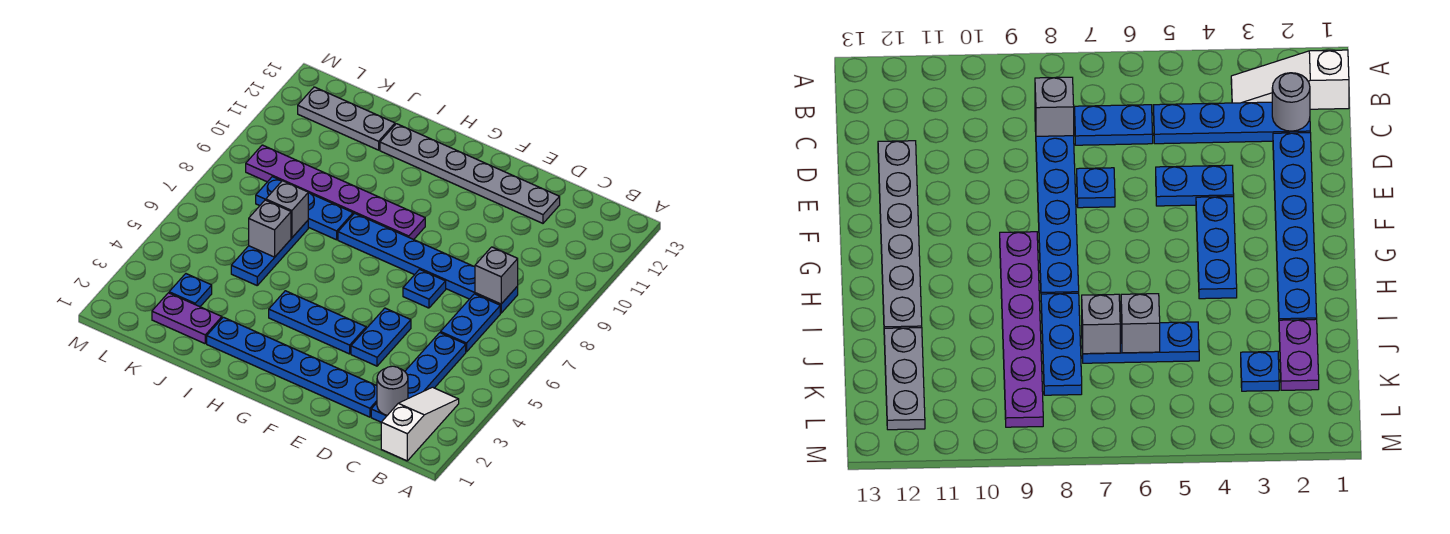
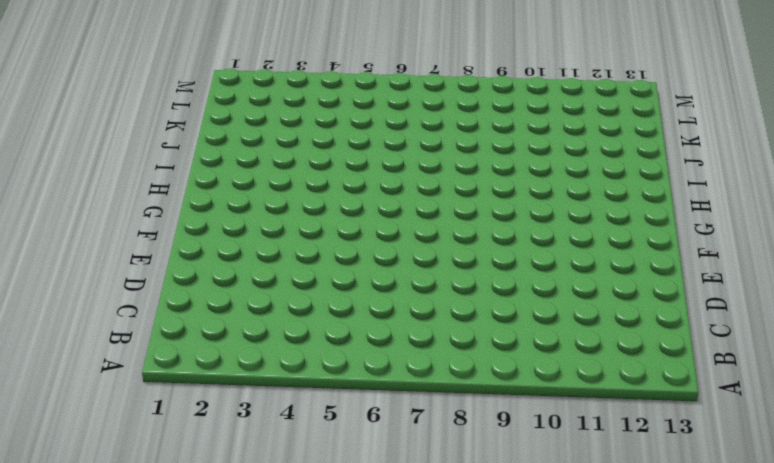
none -> white 1x3 slope [381,387,459,461]
none -> blue 1x4 plate [371,333,466,422]
none -> blue 1x2 plate [440,294,500,352]

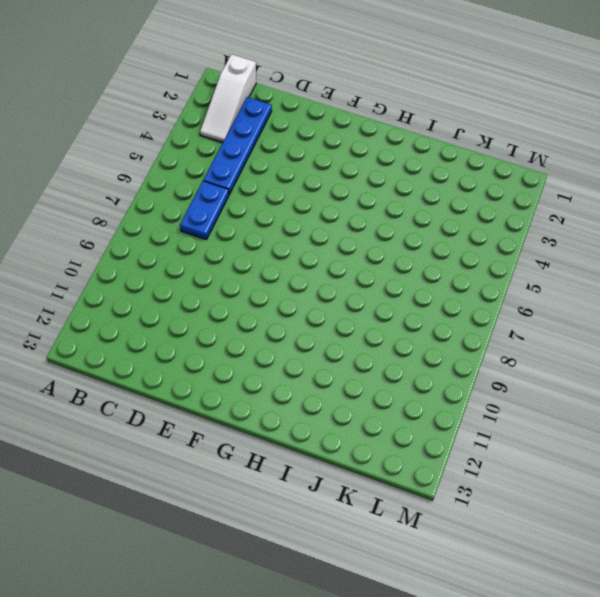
none -> blue 1x6 plate [338,213,518,313]
none -> blue 1x6 plate [207,317,377,417]
none -> grey 1x6 plate [380,124,560,223]

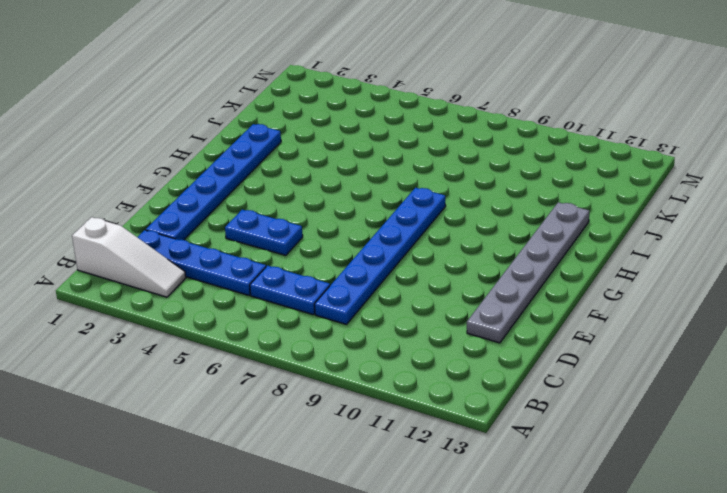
none -> blue 1x1 plate [403,269,446,308]
none -> blue 1x3 plate [269,291,366,354]
none -> purple 1x6 plate [246,145,425,240]

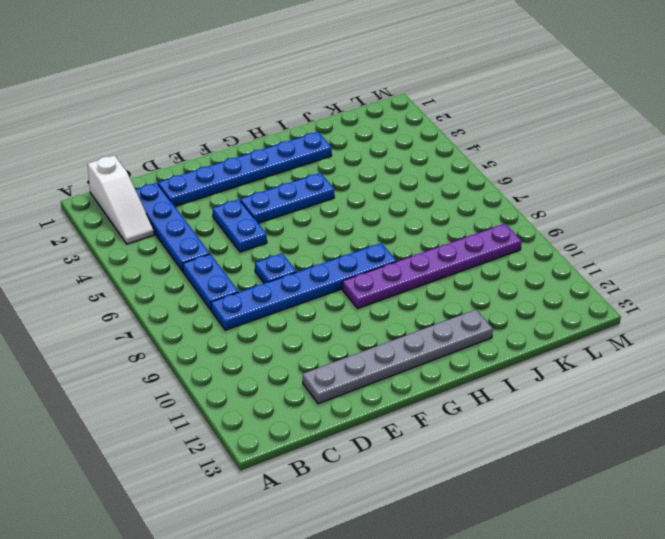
none -> blue 1x3 plate [256,177,353,240]
none -> purple 1x2 plate [152,293,222,344]
none -> blue 1x3 plate [231,221,308,285]

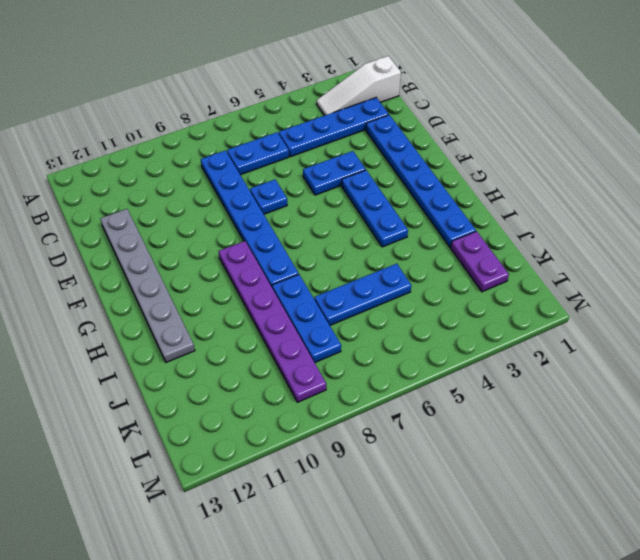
none -> grey 1x3 plate [298,87,395,150]
none -> blue 1x1 plate [169,274,212,307]
none -> grey 1x1 round brick [377,366,408,415]

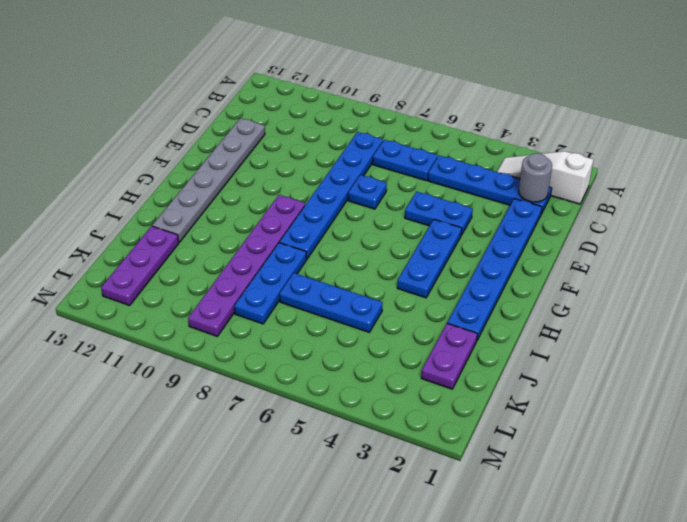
purple 1x3 plate [101,226,179,305] -> grey 1x3 plate [298,87,395,150]
none -> blue 1x1 plate [169,274,212,307]
none -> grey 1x1 brick [475,247,518,304]
none -> grey 1x1 brick [249,200,291,257]

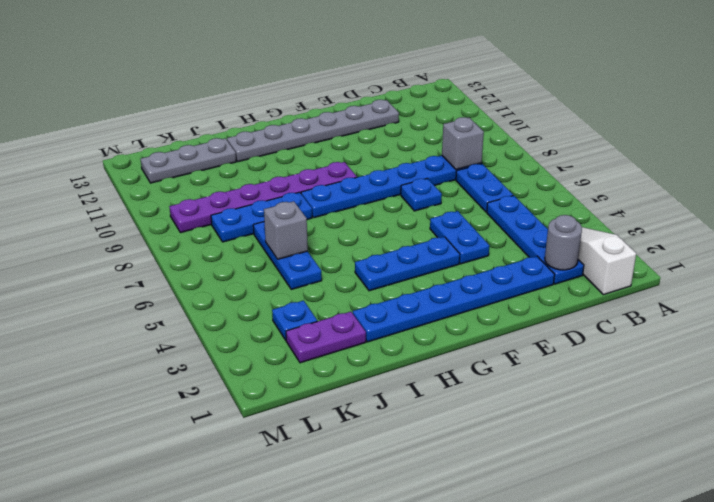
none -> grey 1x1 brick [266,181,308,238]

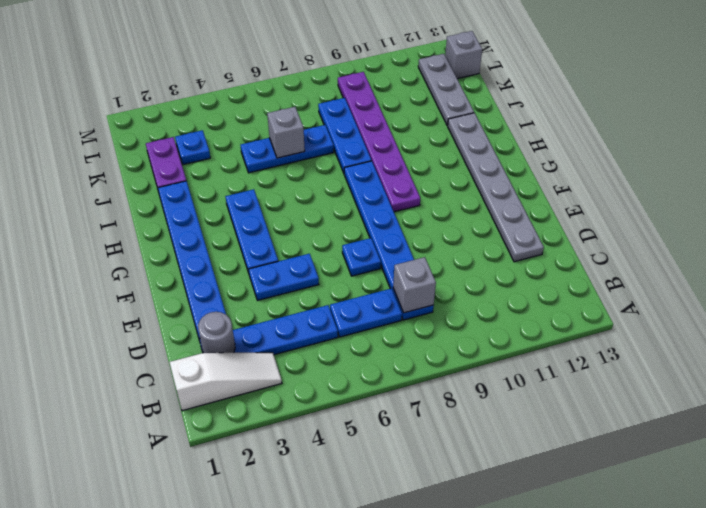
grey 1x1 brick [445,31,482,79] -> grey 1x1 brick moved to [266,181,308,238]

